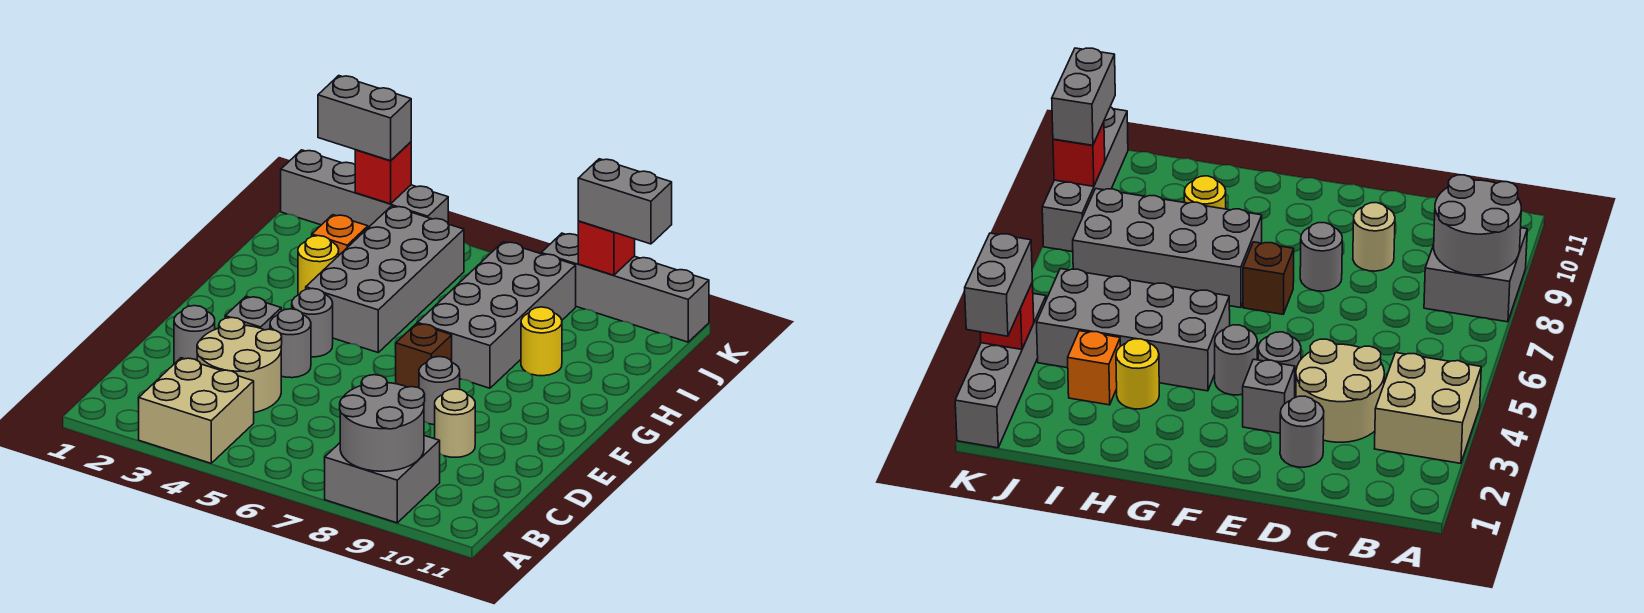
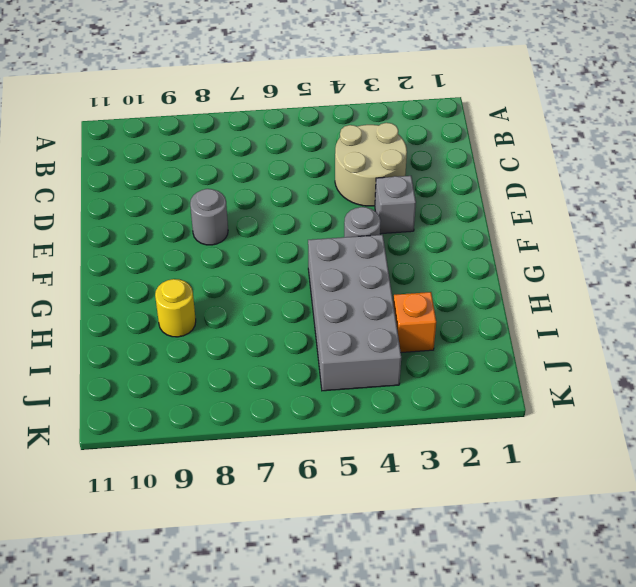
none -> tan 2x2 brick [139,358,254,463]
none -> grey 2x2 brick [325,436,440,523]
none -> grey 1x1 round brick [174,306,215,364]

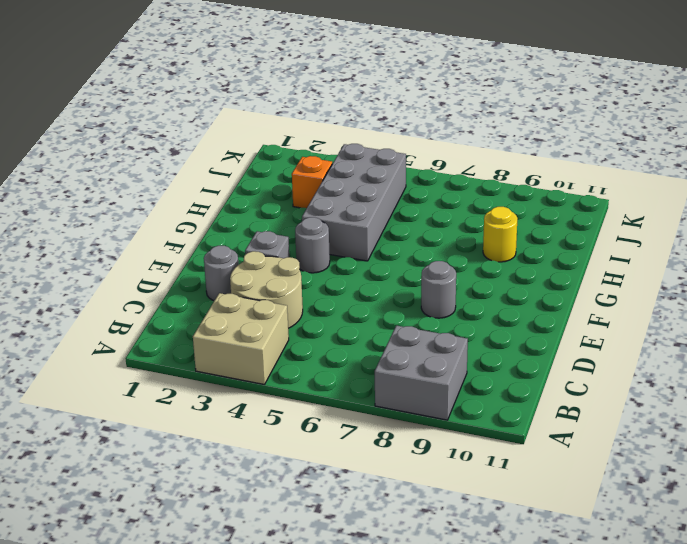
none -> tan 1x1 round brick [435,389,475,457]
none -> grey 1x1 round brick [270,309,311,378]
none -> brown 1x1 brick [396,324,452,388]

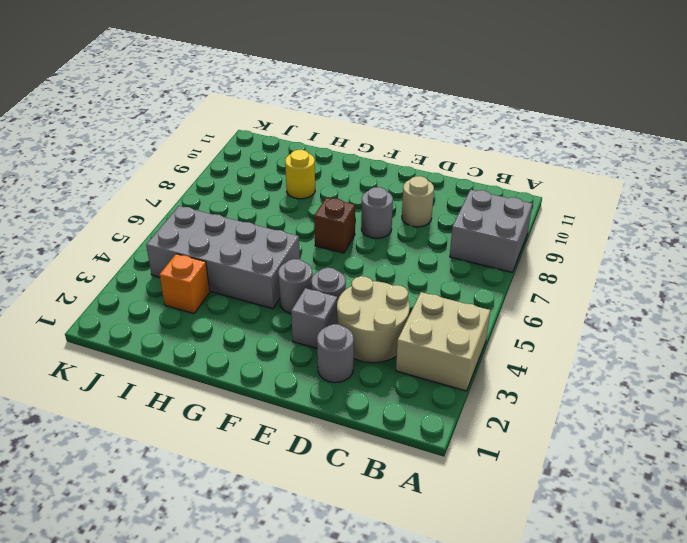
none -> grey 2x4 brick [417,242,576,388]
none -> yellow 1x1 round brick [298,236,339,295]
none -> grey 1x4 brick [281,150,448,228]

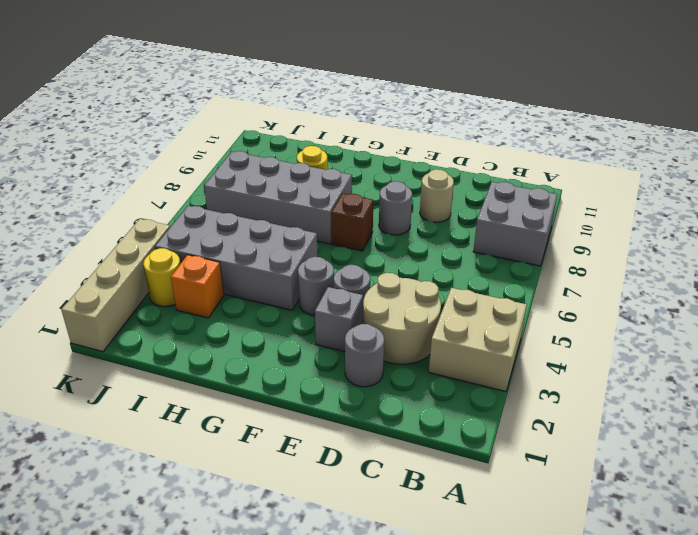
yellow 1x1 round brick [143,248,180,307] -> yellow 1x1 round brick moved to [298,236,339,295]
tan 1x4 brick [62,219,170,352] -> grey 1x4 brick [281,150,448,228]
none -> grey 1x4 brick [541,233,709,342]
none -> grey 2x2 round brick [340,375,425,471]
none -> red 1x1 brick [355,142,411,204]

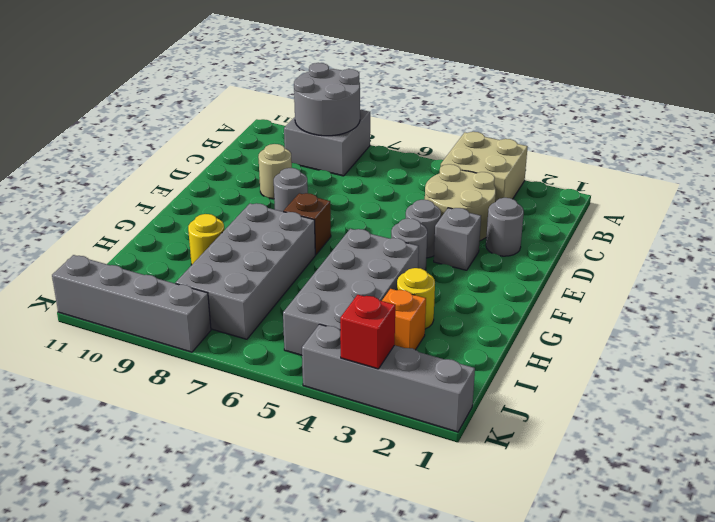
none -> red 1x1 brick [578,221,635,275]
none -> grey 1x2 brick [318,76,411,161]
none -> grey 1x2 brick [578,159,672,244]

